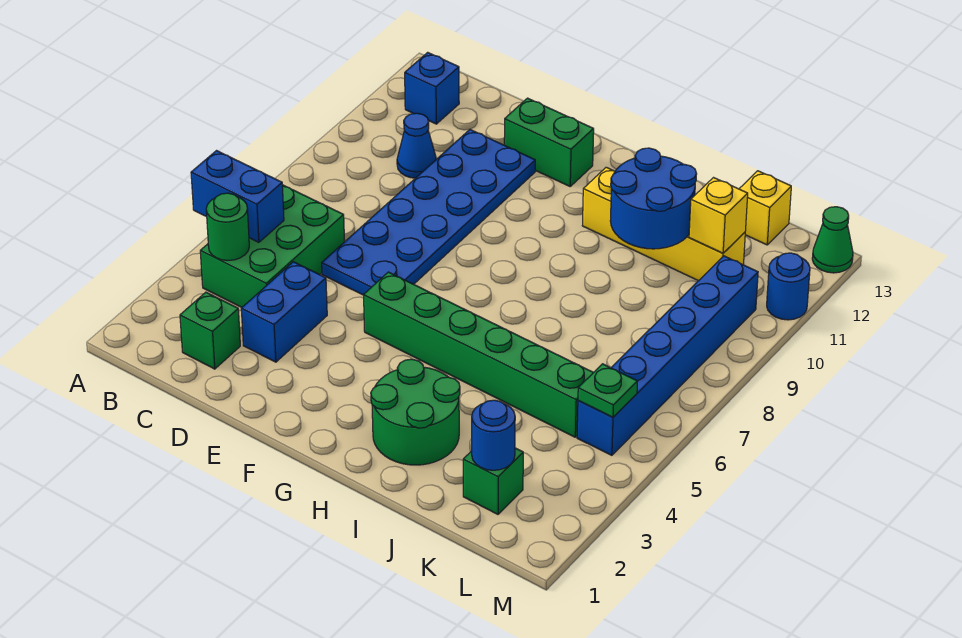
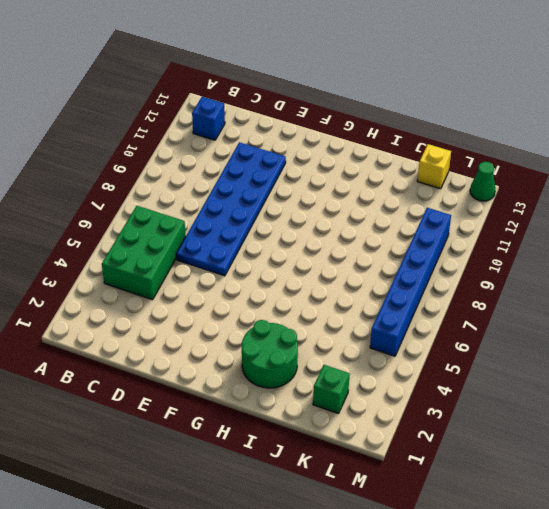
none -> green 1x1 brick [180,292,240,369]
none -> blue 1x1 cone [397,113,436,178]
none -> blue 1x2 brick [241,262,327,362]

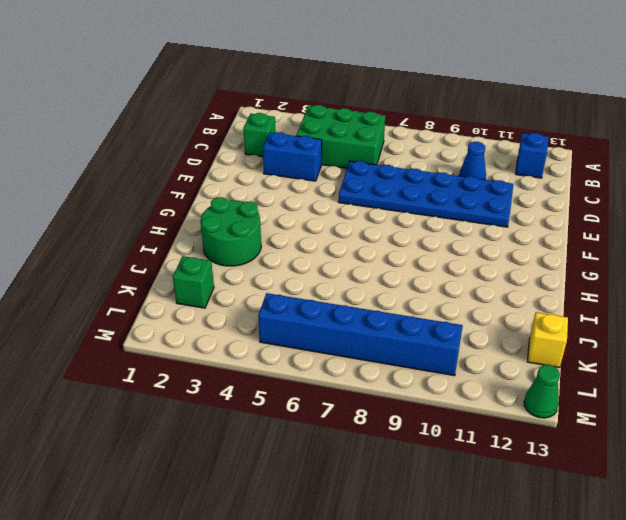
none -> green 1x2 brick [504,98,594,186]
none -> green 1x6 brick [364,272,594,437]
none -> yellow 1x4 brick [582,167,745,281]

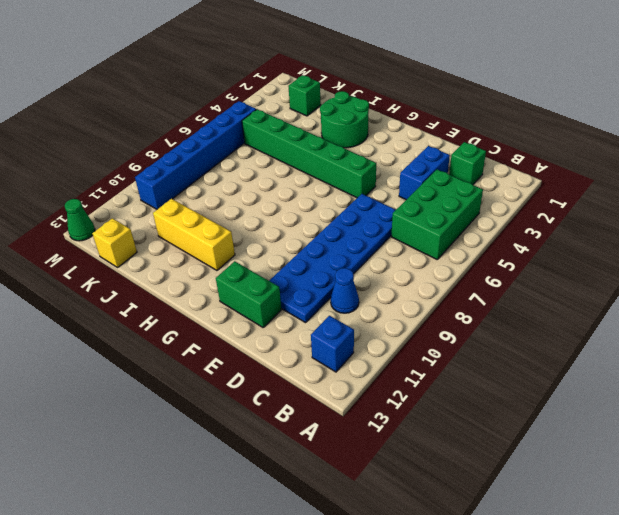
yellow 1x3 brick [153,199,235,270] -> yellow 1x4 brick [582,167,745,281]
none -> blue 1x1 round brick [767,253,810,320]
none -> blue 1x2 brick [191,151,284,242]
none -> green 1x1 round brick [206,193,249,260]

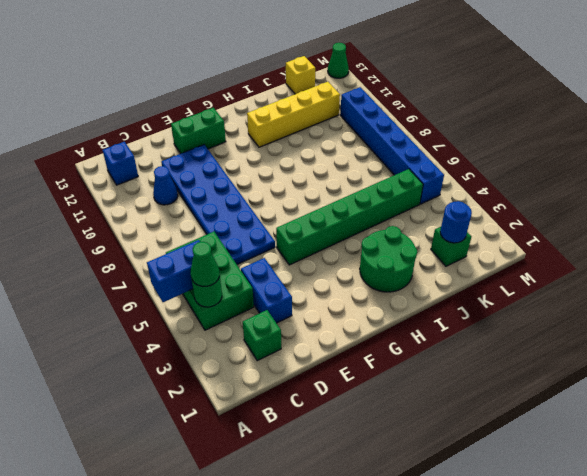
green 1x1 cone [191,242,220,287] -> none
none -> blue 1x1 round brick [767,253,810,320]
none -> blue 2x2 round brick [610,148,697,249]
none -> yellow 1x1 brick [689,178,748,253]

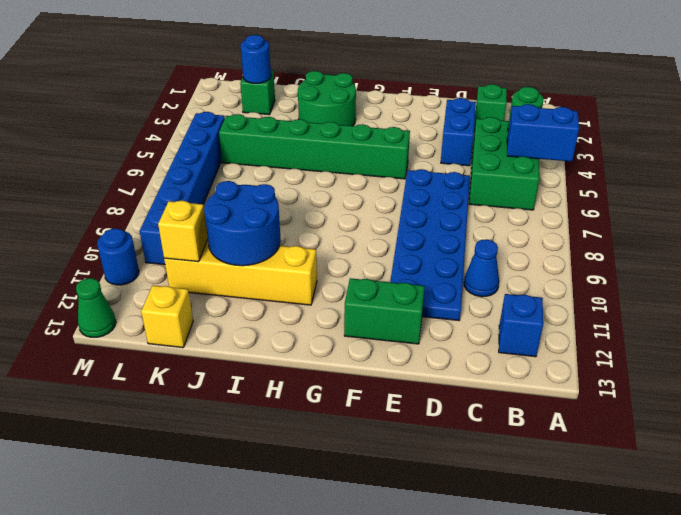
none -> green 1x1 plate [578,364,638,417]

